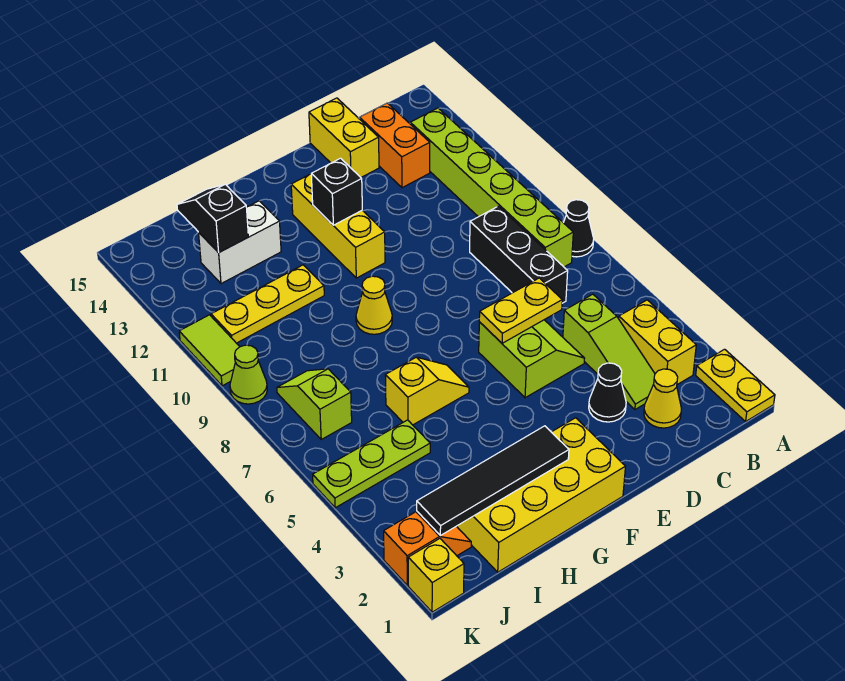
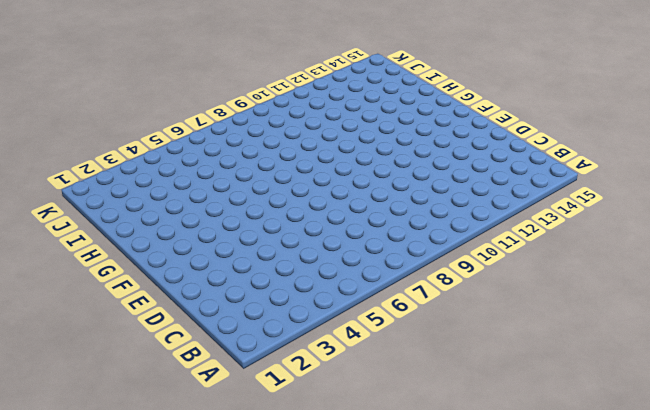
none -> yellow 1x2 plate [696,349,775,421]
none -> black 1x1 cone [563,200,594,257]
none -> yellow 1x2 brick [619,300,696,385]

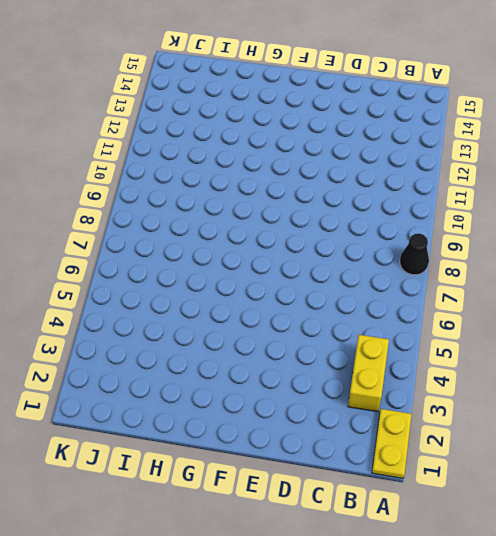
none -> lime 1x6 brick [410,108,573,267]
none -> yellow 1x1 cone [644,369,681,428]
none -> lime 1x3 slope [563,294,655,409]

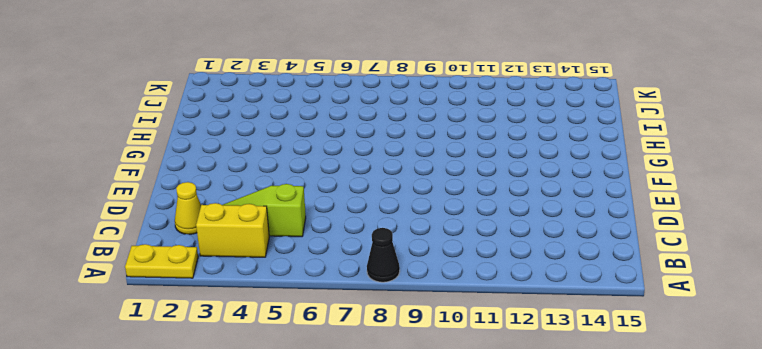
none -> lime 1x6 brick [410,108,573,267]
none -> black 1x3 brick [470,206,568,303]
none -> orange 1x2 brick [360,103,430,188]

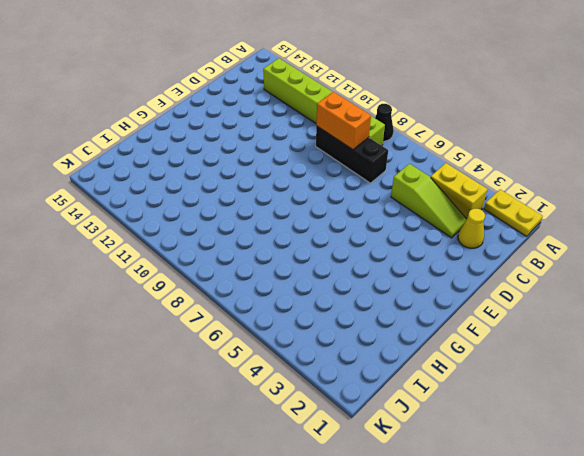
orange 1x2 brick [316,92,371,149] -> orange 1x2 brick moved to [360,103,430,188]
none -> black 1x1 cone [589,363,626,422]
none -> lime 2x2 slope [479,320,585,398]
none -> yellow 1x2 brick [309,98,379,177]

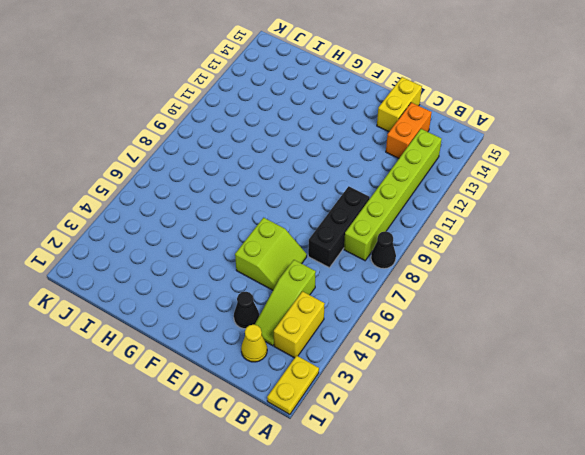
none -> yellow 2x4 brick [457,418,625,572]
none -> yellow 1x3 brick [291,174,385,278]
none -> yellow 1x2 slope [385,357,469,425]

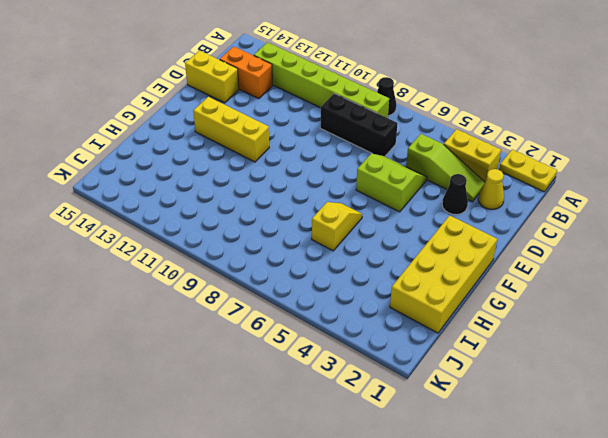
none -> yellow 1x1 cone [356,276,392,334]
none -> yellow 1x3 plate [211,265,324,343]
none -> white 1x2 brick [199,201,281,284]

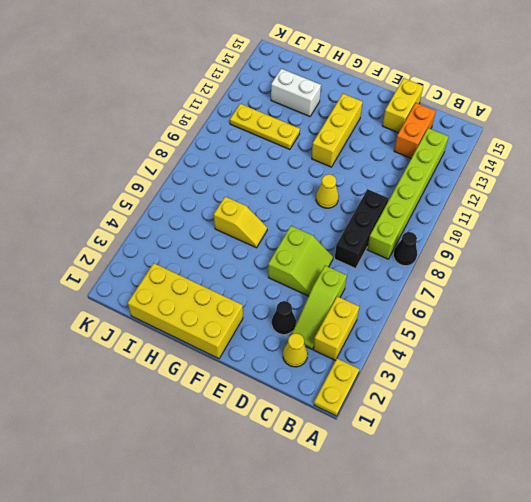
yellow 1x1 cone [316,174,339,208] -> yellow 1x1 cone moved to [356,276,392,334]
none -> lime 1x3 plate [313,420,430,508]
none -> orange 1x2 slope [384,512,471,585]
none -> lime 1x2 slope [277,369,352,439]

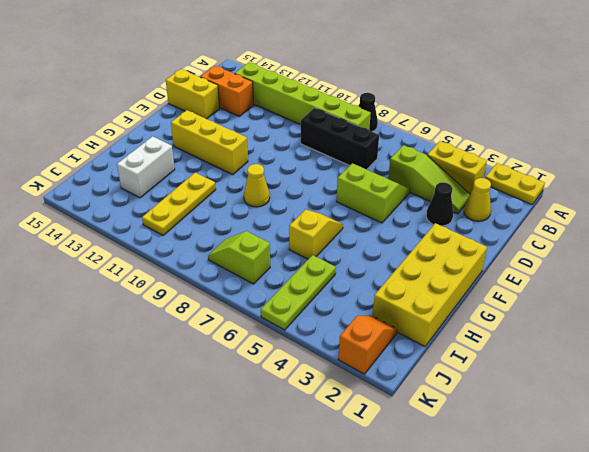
none -> yellow 1x1 brick [408,539,464,612]
none -> lime 1x1 cone [230,345,267,404]
none -> lime 1x2 tile [179,315,240,386]

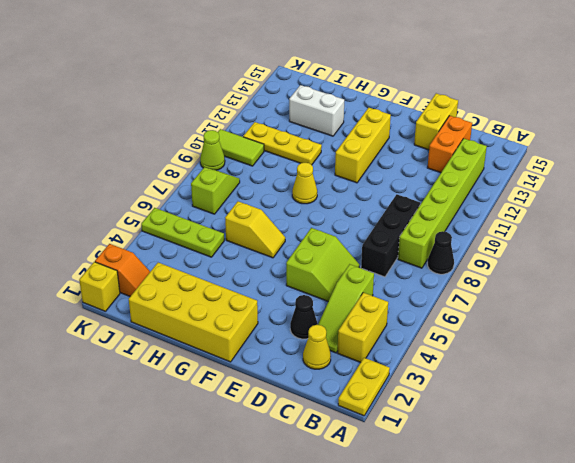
lime 1x2 tile [218,129,264,166] -> lime 1x2 tile turned to [179,315,240,386]
none -> yellow 1x2 plate [479,278,562,343]
none -> black 1x1 brick [311,158,362,225]
none -> black 1x4 tile [417,426,569,535]

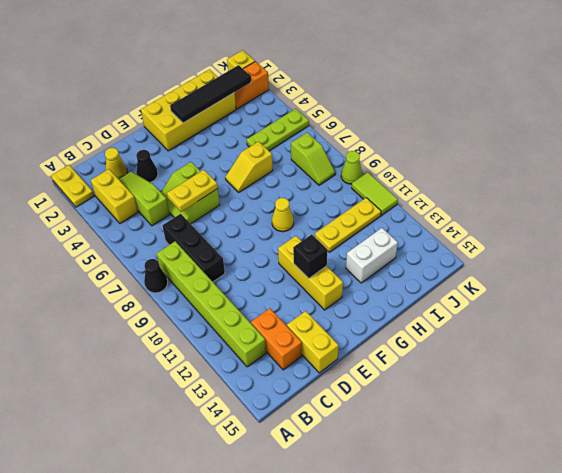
none -> black 1x2 slope [177,184,248,253]

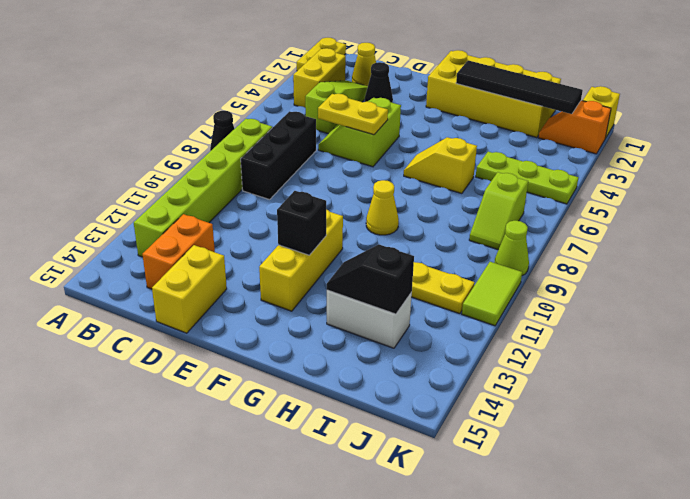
black 1x2 slope [327,245,414,314] -> black 1x2 slope turned to [177,184,248,253]

